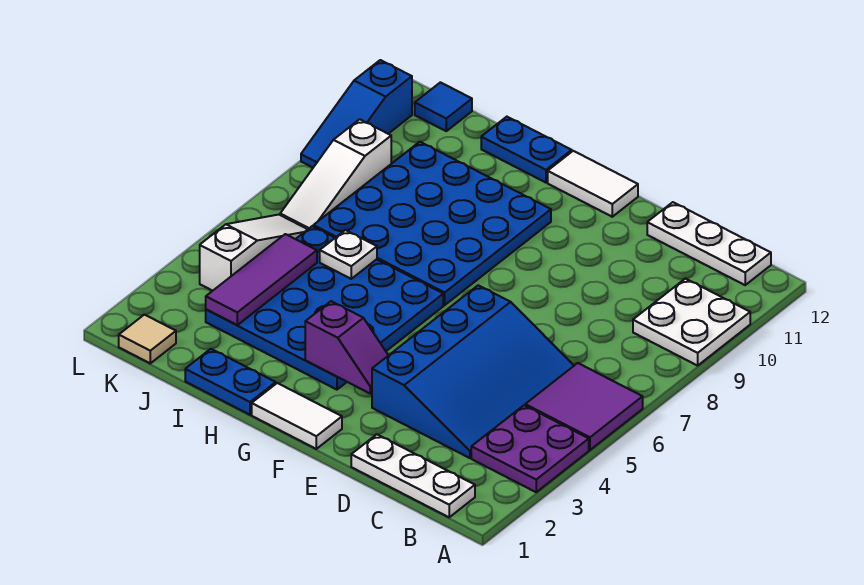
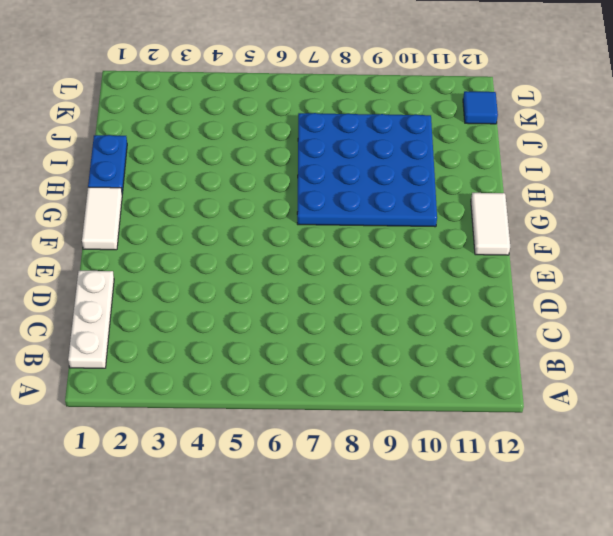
none -> purple 2x2 plate [471,405,589,492]
none -> purple 2x2 tile [525,363,643,450]
none -> white 2x2 plate [633,279,750,366]

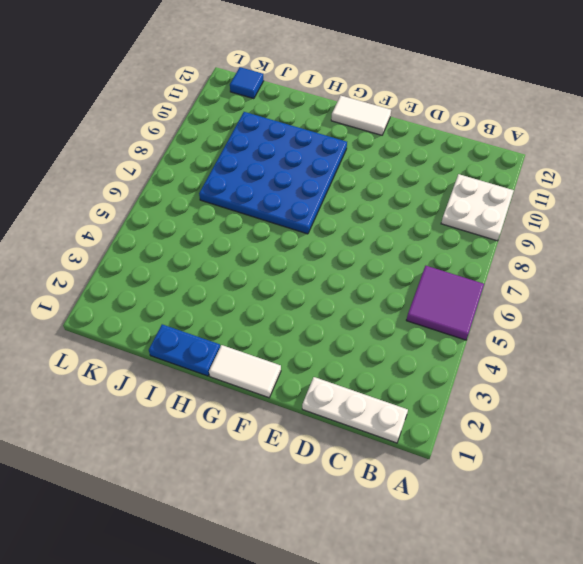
none -> purple 2x2 plate [471,405,589,492]
none -> white 1x3 plate [647,202,771,285]
none -> blue 3x4 slope [372,285,574,458]

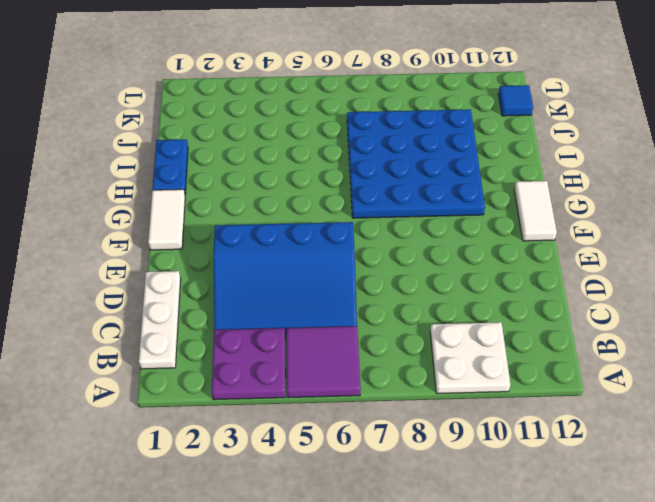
none -> white 1x3 plate [647,202,771,285]
none -> blue 4x4 plate [206,226,443,390]
none -> blue 1x2 plate [481,117,572,183]

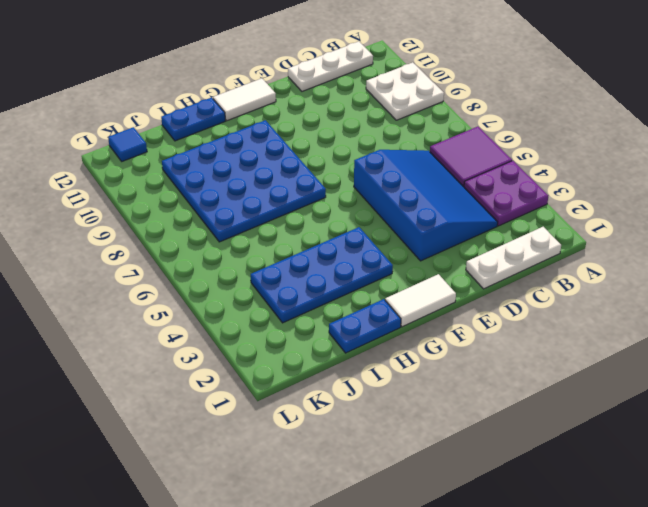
blue 2x4 plate [251,227,393,323] -> blue 4x4 plate [206,226,443,390]
none -> tan 1x1 tile [119,315,176,363]
none -> white 1x3 slope [200,215,308,291]
none -> white 1x3 slope [280,119,392,229]

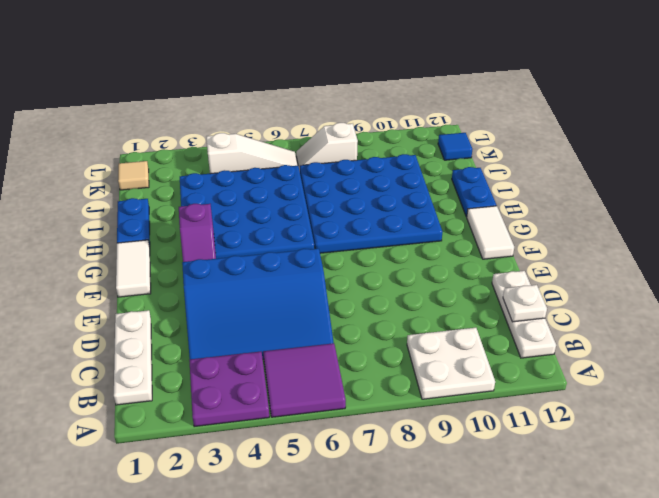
white 1x1 plate [503,285,547,322] -> white 1x1 plate moved to [320,230,377,279]
white 1x2 slope [296,123,358,171] -> white 1x3 slope [280,119,392,229]
none -> blue 1x3 slope [301,60,412,167]
none -> purple 1x3 tile [206,234,317,325]

